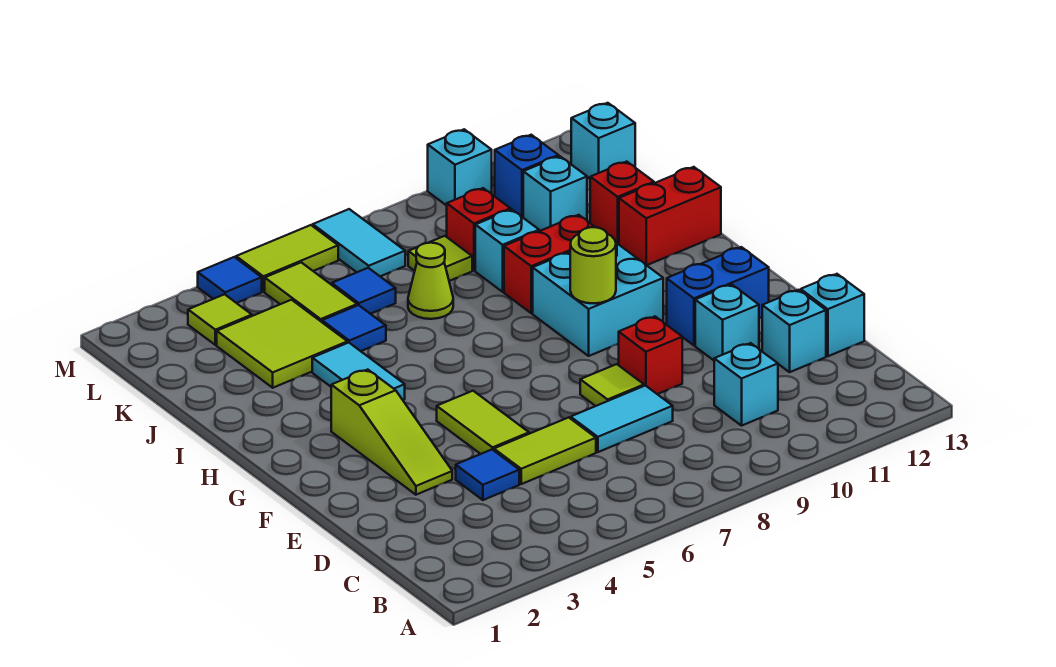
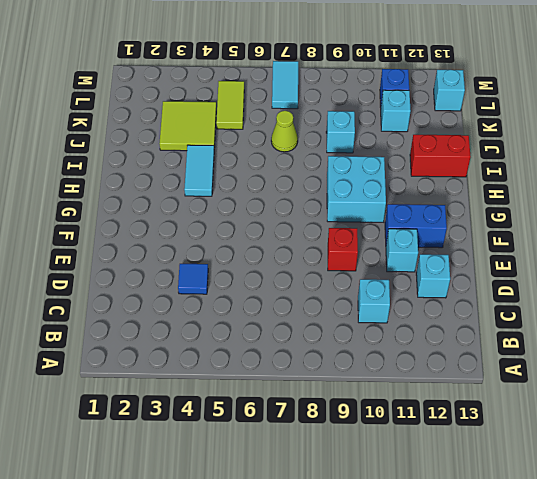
none -> lime 1x2 tile [494,417,596,484]
none -> cyan 1x2 tile [571,386,673,452]
none -> cyan 1x1 brick [801,274,864,356]
none -> lime 1x3 slope [331,370,452,495]

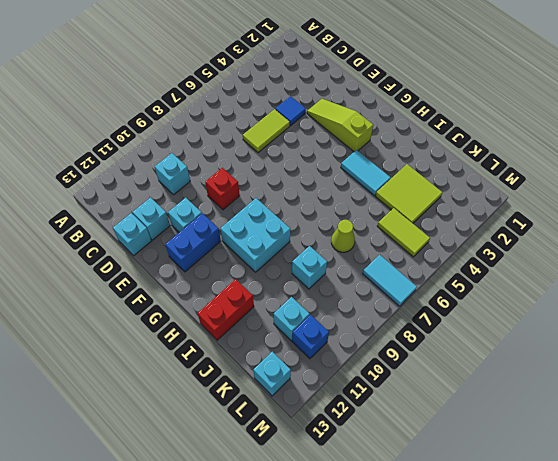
none -> cyan 1x2 tile [571,386,673,452]
none -> lime 1x2 tile [437,391,529,454]
none -> lime 1x1 tile [580,364,644,406]
none -> red 1x2 brick [504,215,595,313]

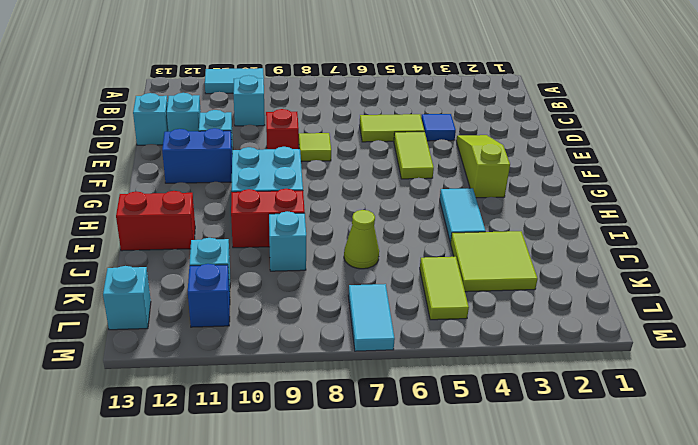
cyan 1x2 tile [205,68,264,94] -> cyan 1x2 tile moved to [571,386,673,452]
none -> blue 1x1 tile [322,305,386,351]
none -> red 1x1 brick [590,162,654,244]
none -> blue 1x1 tile [332,268,396,314]
none -> lime 1x1 tile [408,236,472,281]

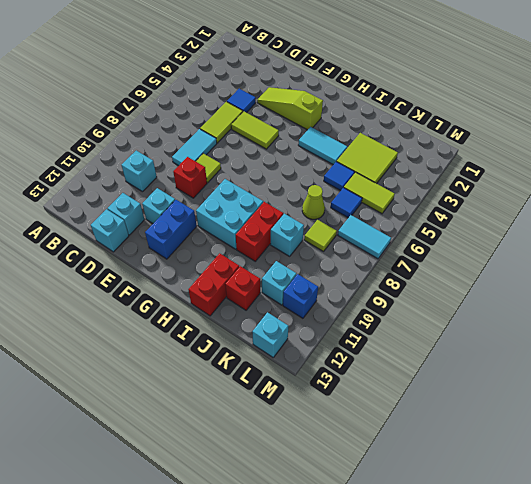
none -> red 1x1 brick [447,188,511,271]
none -> lime 1x1 tile [188,294,252,345]
none -> blue 1x1 tile [198,257,262,303]
none -> lime 1x2 tile [236,225,338,292]

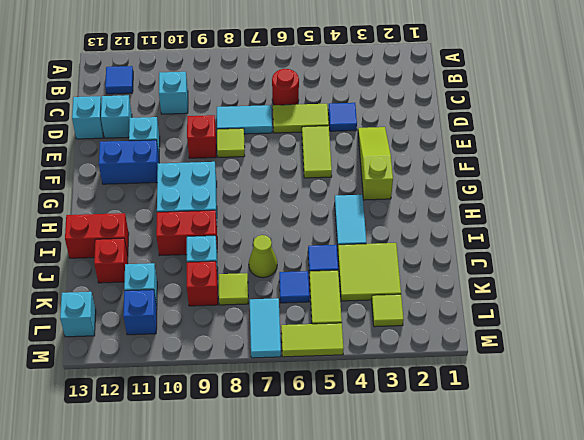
blue 1x1 tile [105,66,133,94] -> blue 1x1 tile moved to [198,257,262,303]
red 1x1 round brick [272,69,299,105] -> none
none -> cyan 1x1 brick [428,129,492,206]
none -> lime 1x1 round brick [570,227,616,303]

